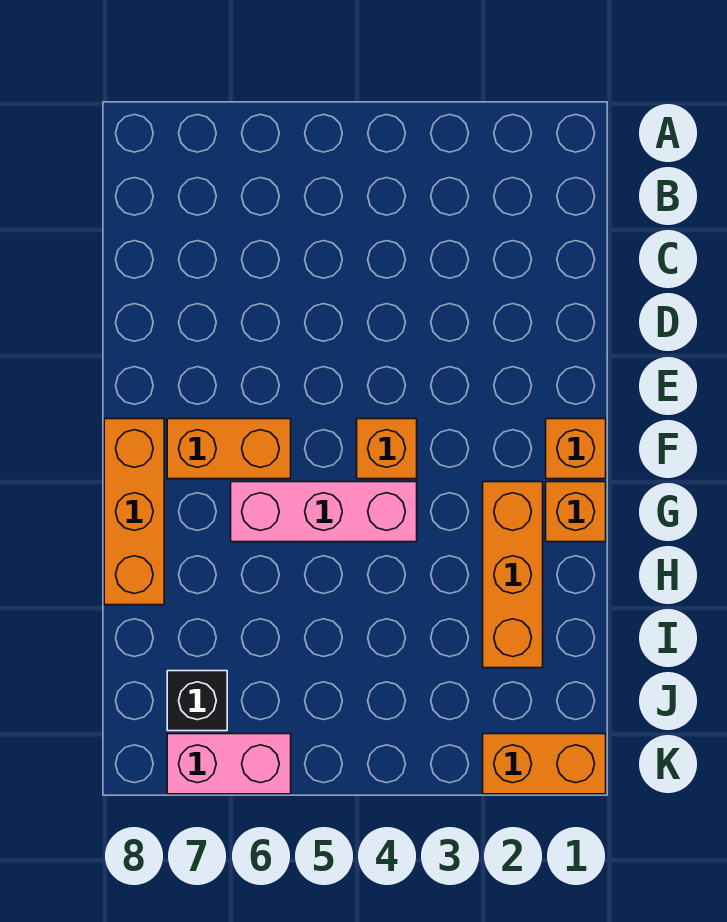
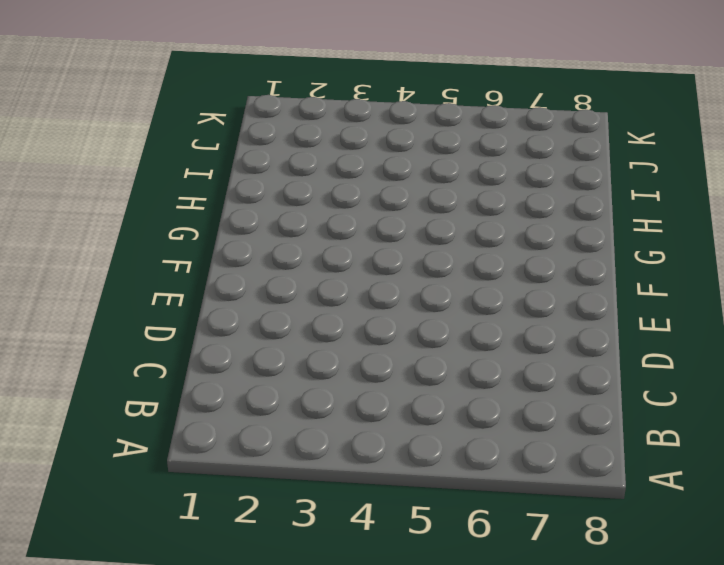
none -> orange 1x1 brick [546,419,606,479]
none -> orange 1x1 brick [357,419,417,479]

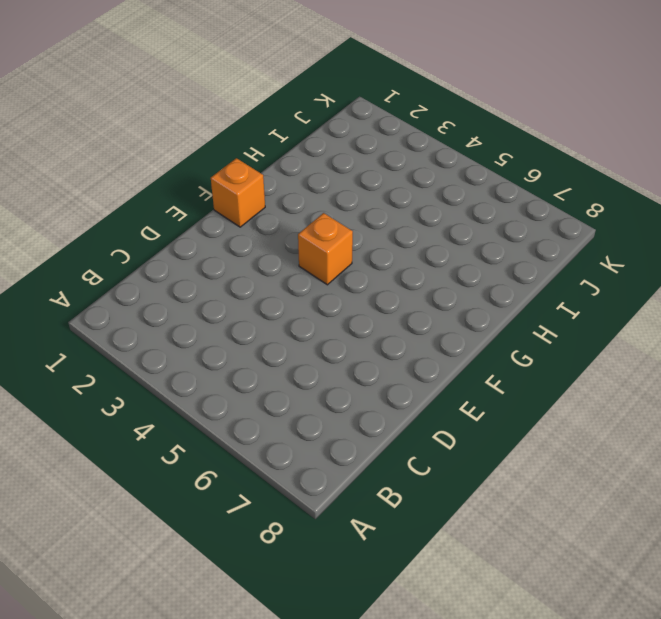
none -> orange 1x2 brick [167,419,291,479]
none -> orange 1x3 brick [104,419,164,605]

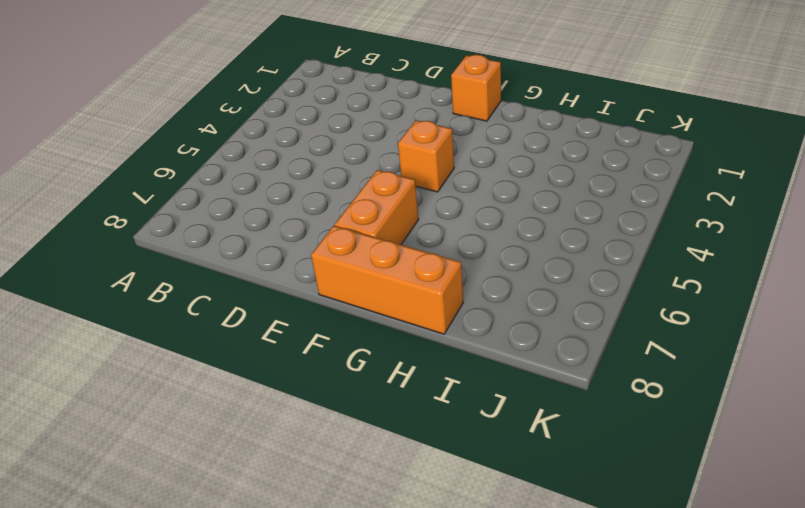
none -> orange 1x1 brick [546,482,606,542]
none -> orange 1x3 brick [483,482,543,668]

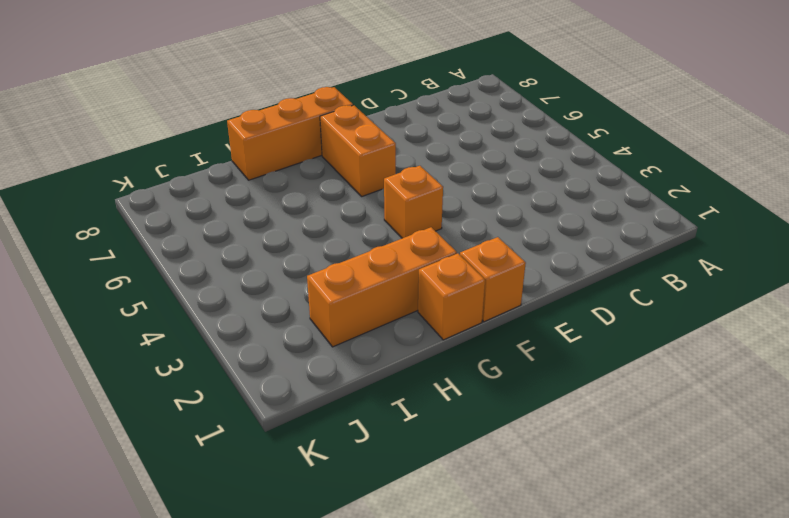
none -> pink 1x3 brick [231,482,417,542]
none -> black 1x1 brick [167,671,227,731]

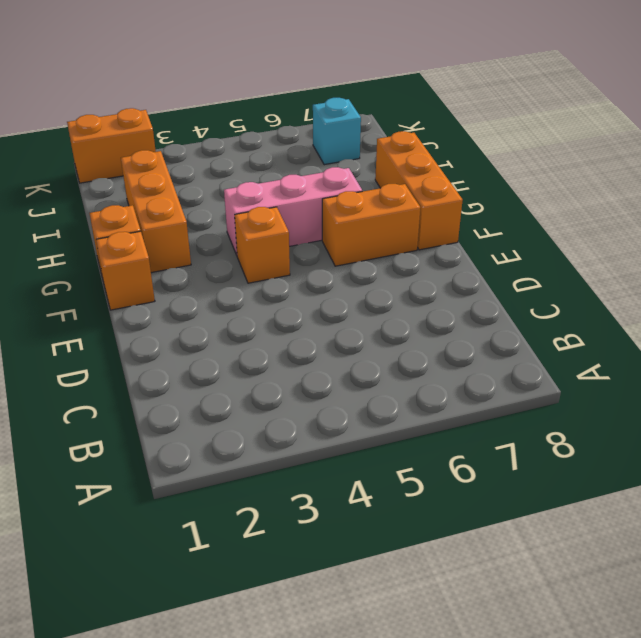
cyan 1x1 brick [313,98,361,165] -> black 1x1 brick [167,671,227,731]
none -> pink 1x2 brick [167,734,291,794]

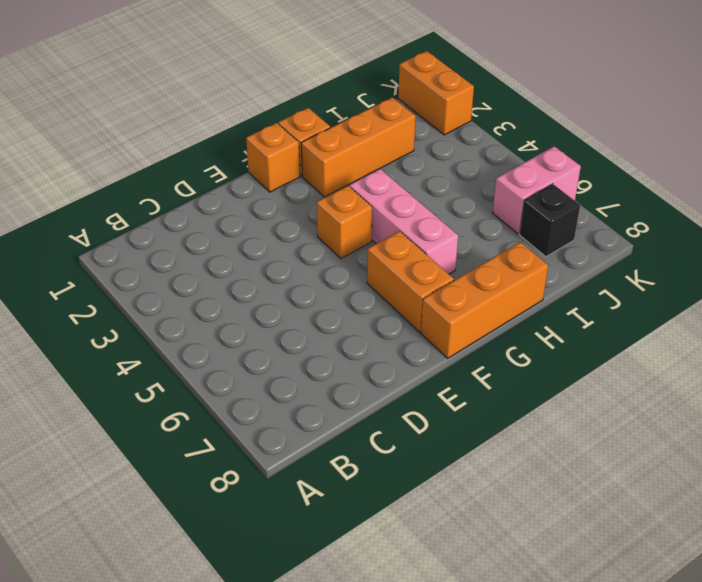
pink 1x2 brick [492,146,581,234] -> pink 1x2 brick turned to [167,734,291,794]

